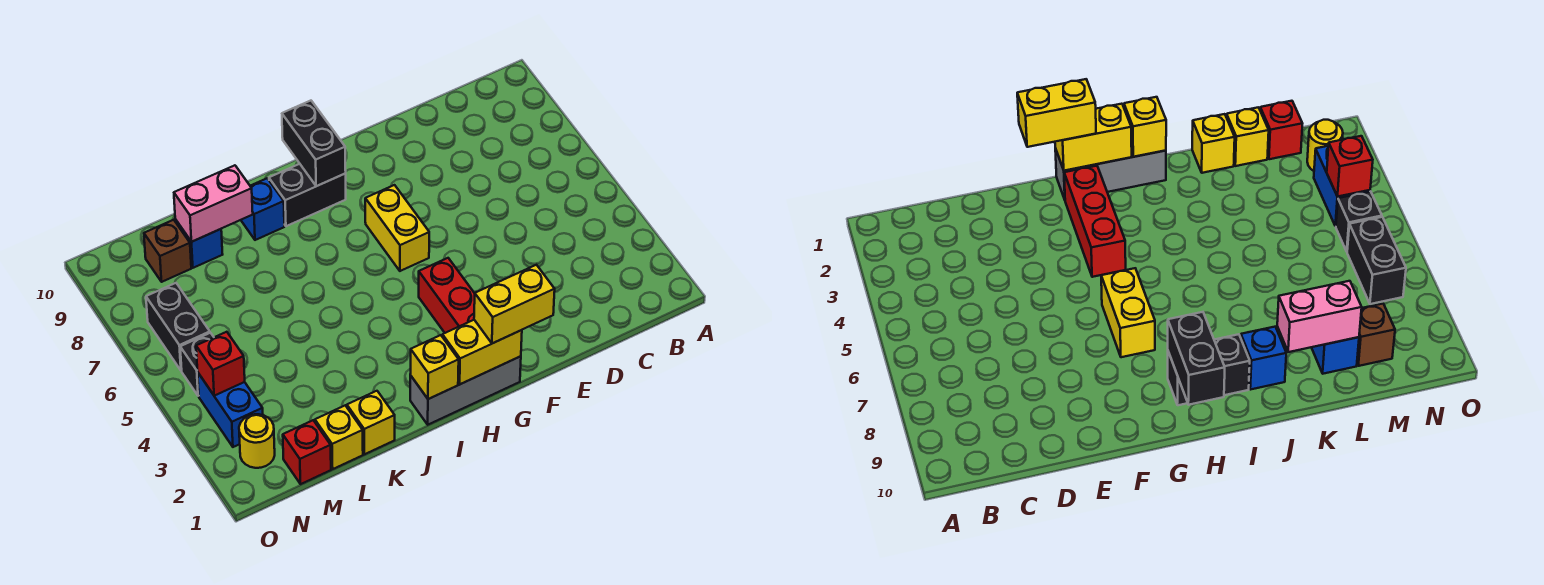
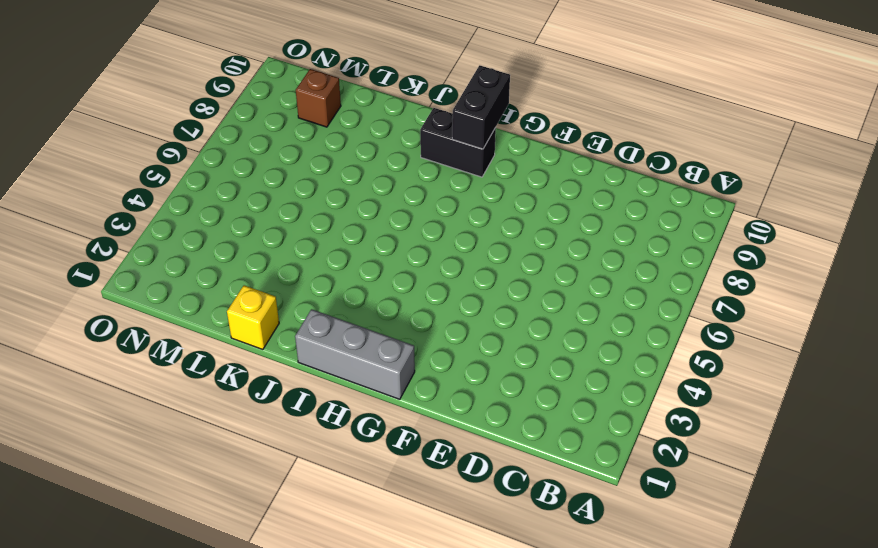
none -> red 1x3 brick [419,258,475,333]
none -> yellow 1x2 brick [365,185,429,271]
none -> blue 1x1 brick [241,178,284,240]

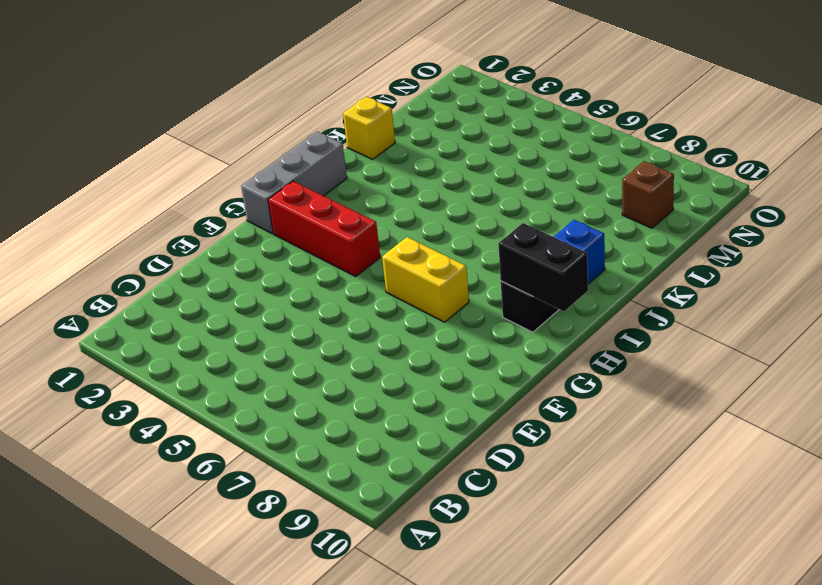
none -> yellow 1x1 brick [315,406,363,469]
none -> blue 1x1 brick [175,219,223,268]
none -> red 1x1 brick [283,420,331,484]

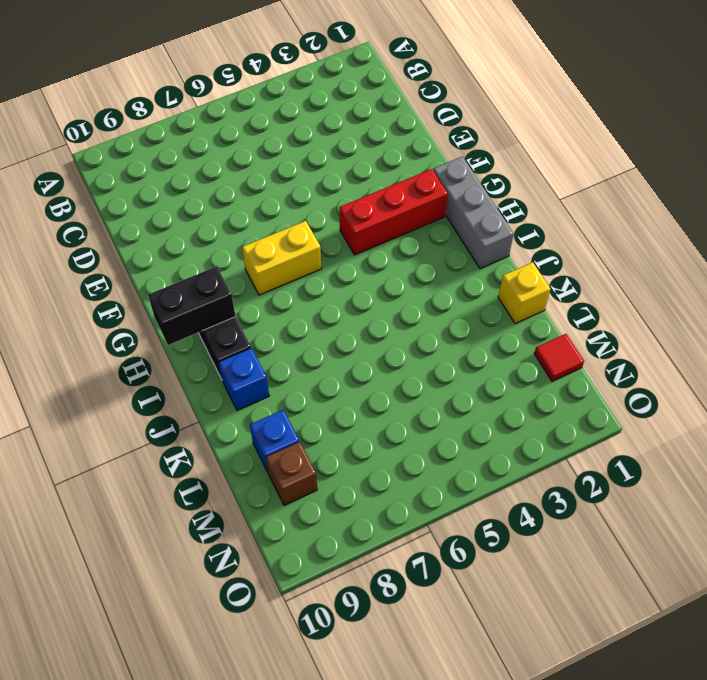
red 1x1 tile [534,334,584,381] -> red 1x1 brick [283,420,331,484]
none -> yellow 1x1 brick [315,406,363,469]
none -> yellow 1x1 round brick [239,414,275,468]
none -> blue 1x2 brick [198,373,263,447]

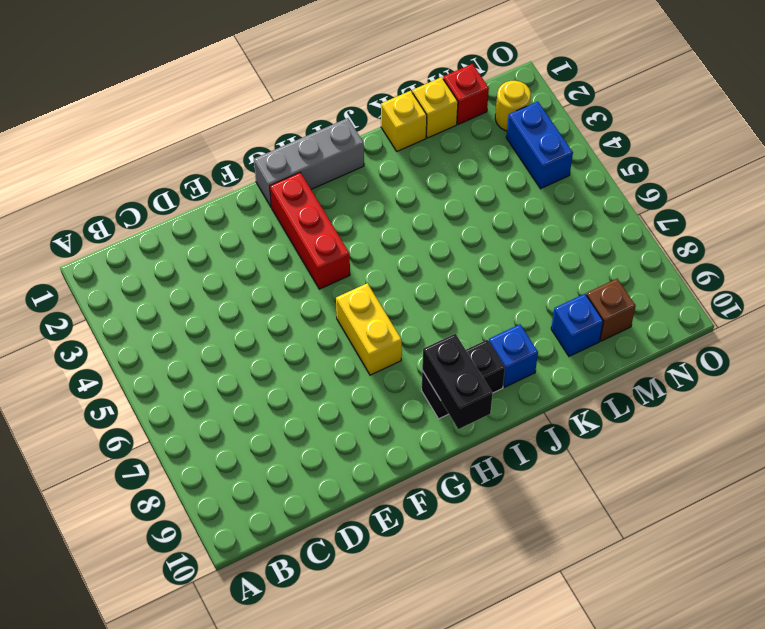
none -> black 1x1 brick [180,333,214,396]
none -> black 1x2 brick [146,283,210,371]
none -> yellow 1x2 brick [442,320,522,384]

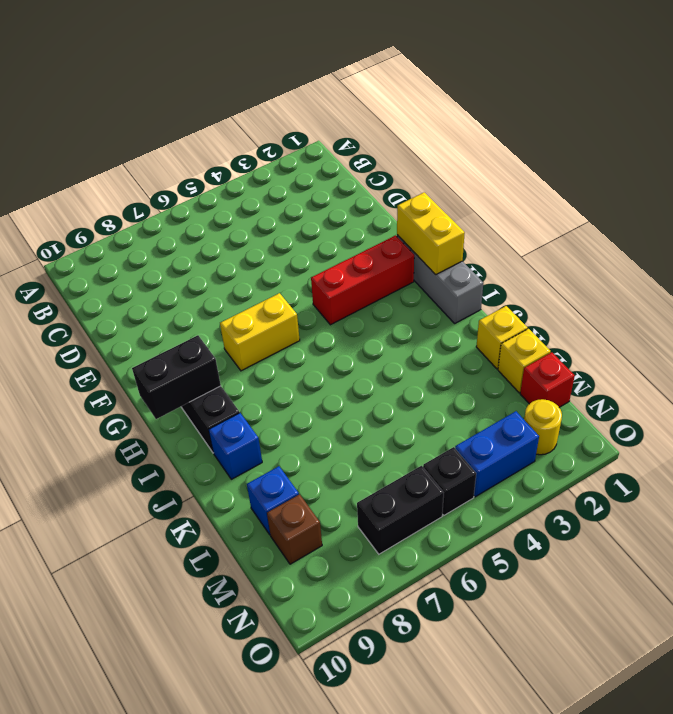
none -> yellow 1x1 brick [410,335,459,399]
none -> pink 1x2 brick [174,165,253,242]
none -> red 1x1 brick [196,332,245,396]

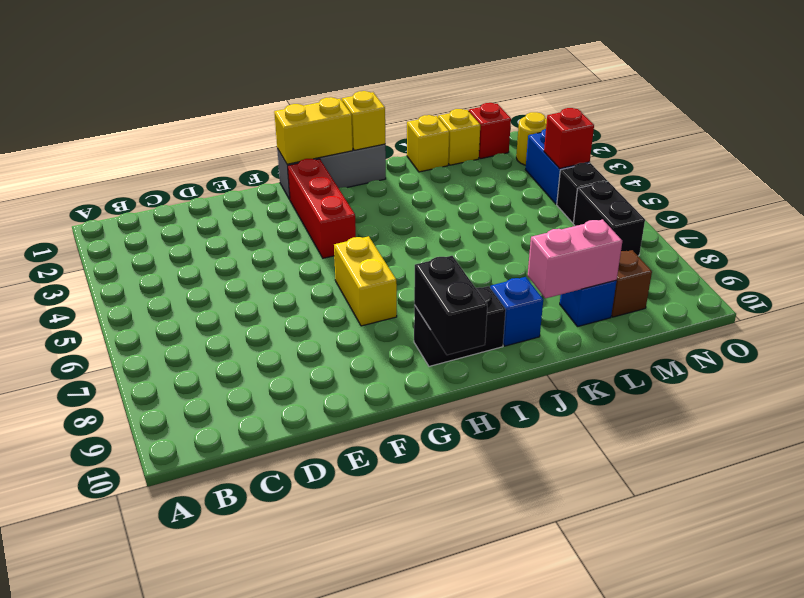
none -> yellow 1x2 brick [474,265,555,343]

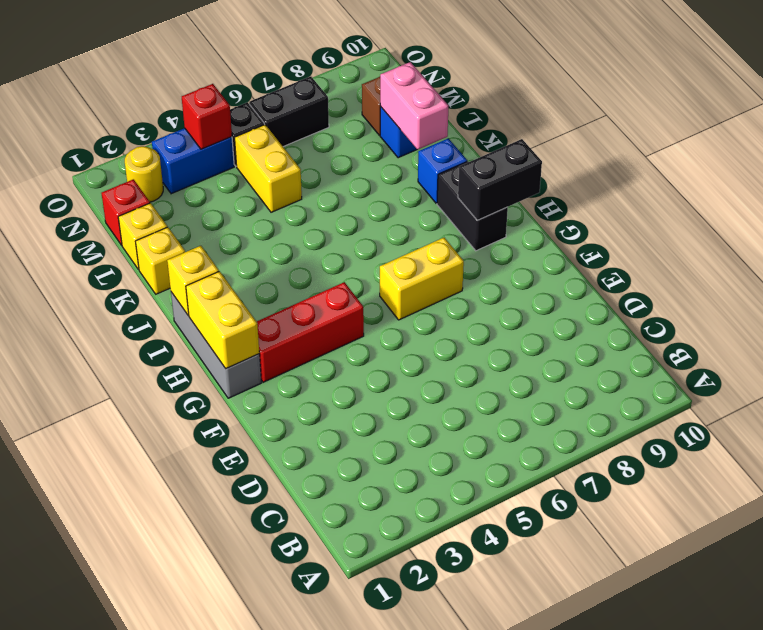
yellow 1x2 brick [235,125,302,212] -> yellow 1x2 brick moved to [474,265,555,343]

